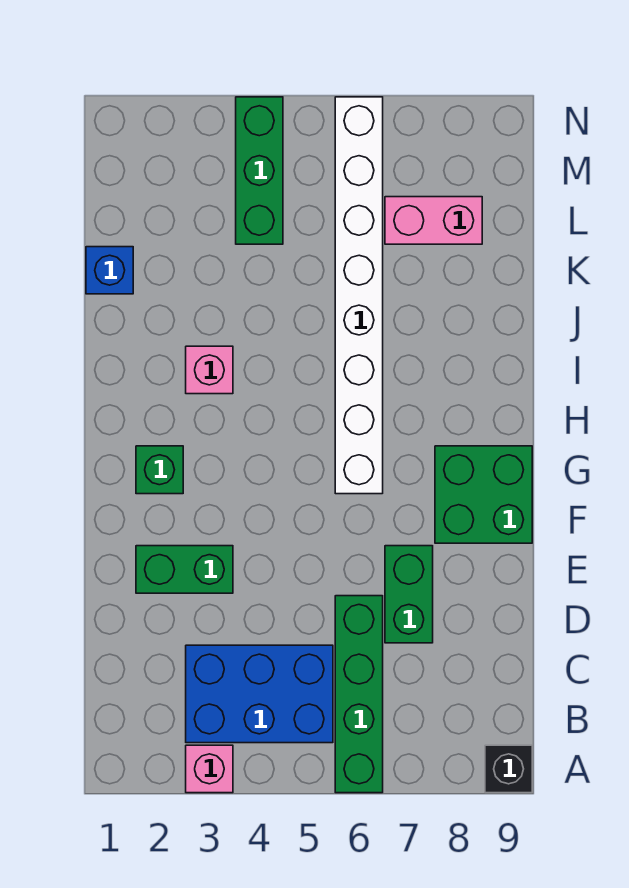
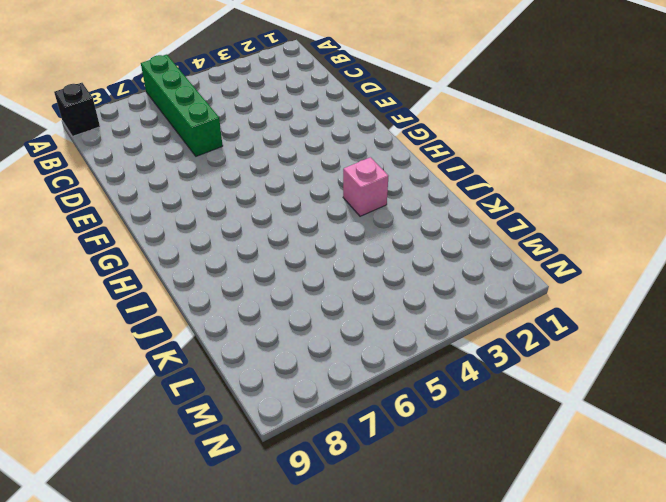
none -> pink 1x1 brick [186,745,233,793]
none -> blue 2x3 brick [186,645,333,743]
none -> green 1x2 brick [385,546,433,643]

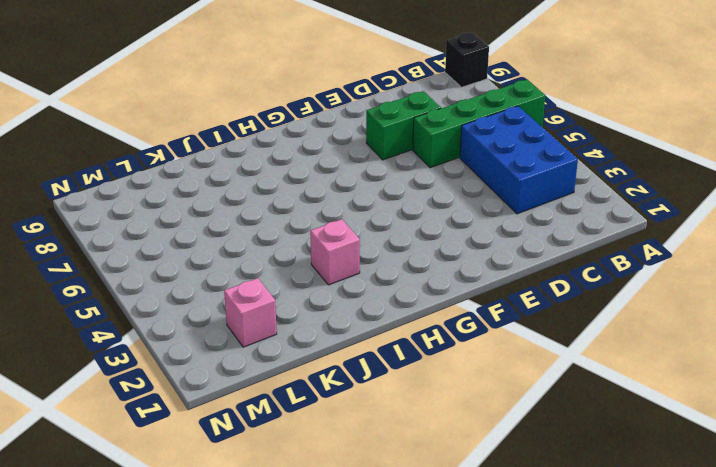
pink 1x1 brick [224,278,277,347] -> pink 1x1 brick moved to [186,745,233,793]
none -> green 1x2 brick [136,546,233,593]
none -> green 2x2 brick [435,446,532,543]
none -> green 1x1 brick [136,446,183,494]

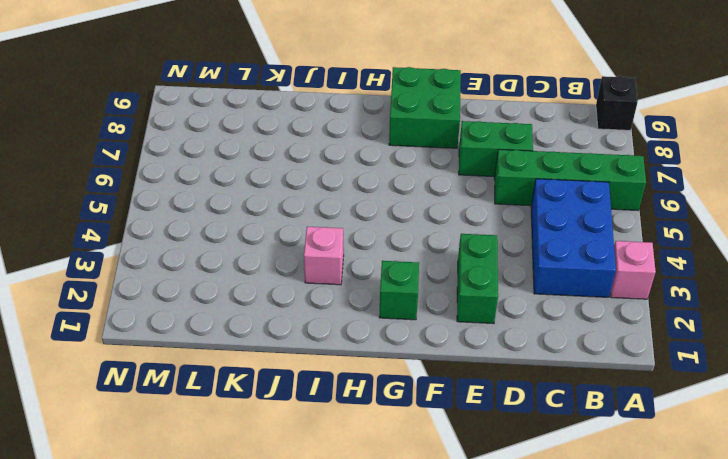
none -> white 1x8 brick [335,97,383,494]
none -> blue 1x1 brick [86,247,133,294]
none -> green 1x3 brick [236,97,283,244]

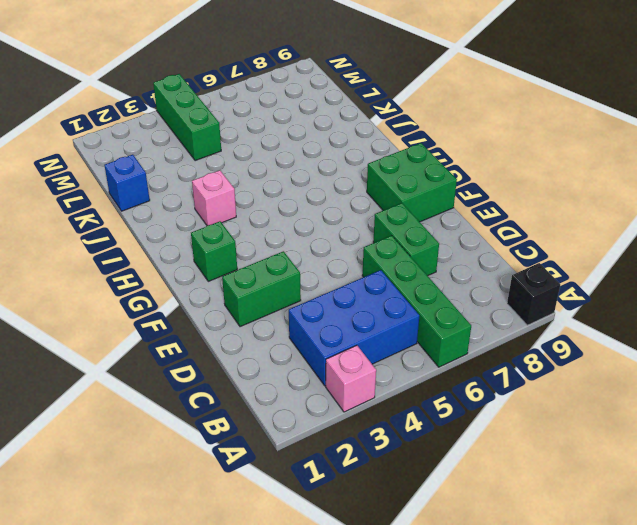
none -> white 1x8 brick [335,97,383,494]
none -> pink 1x2 brick [385,197,482,244]

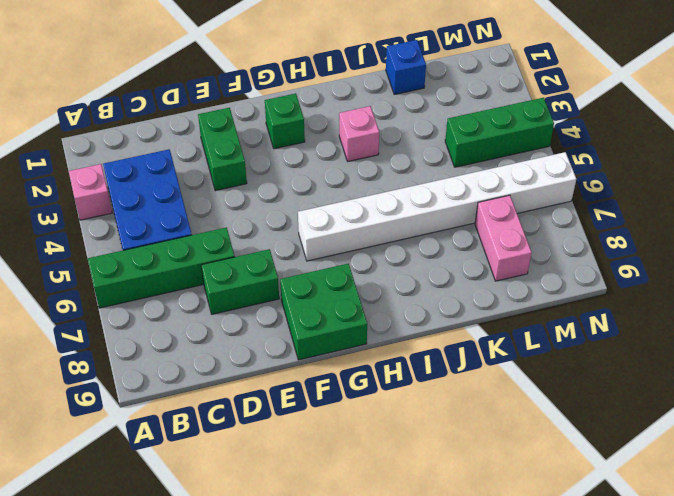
none -> black 1x1 brick [485,745,532,793]

